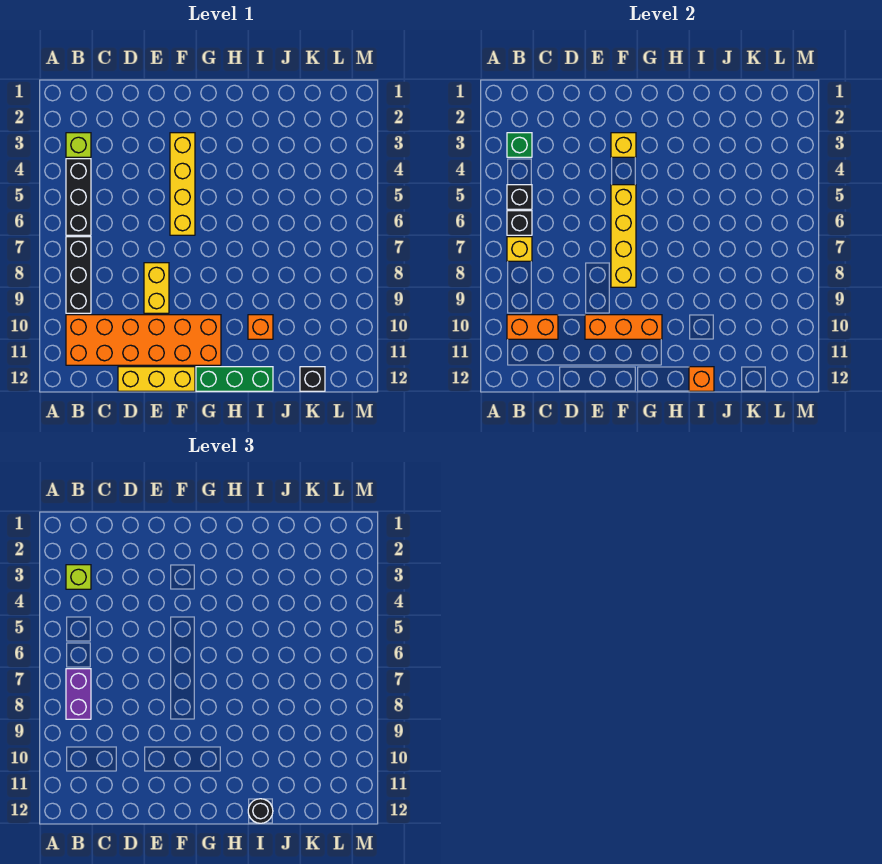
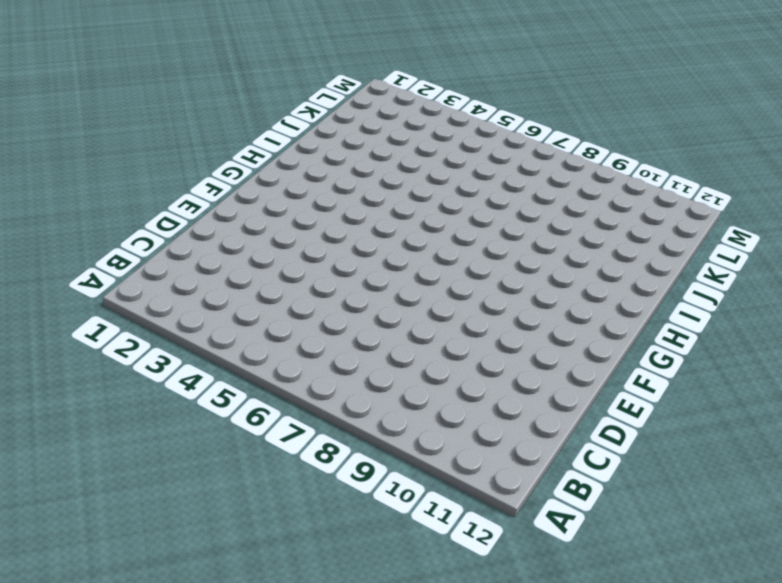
none -> lime 1x1 brick [66,133,91,157]
none -> black 1x3 brick [66,159,91,235]
none -> black 1x3 brick [66,237,91,313]

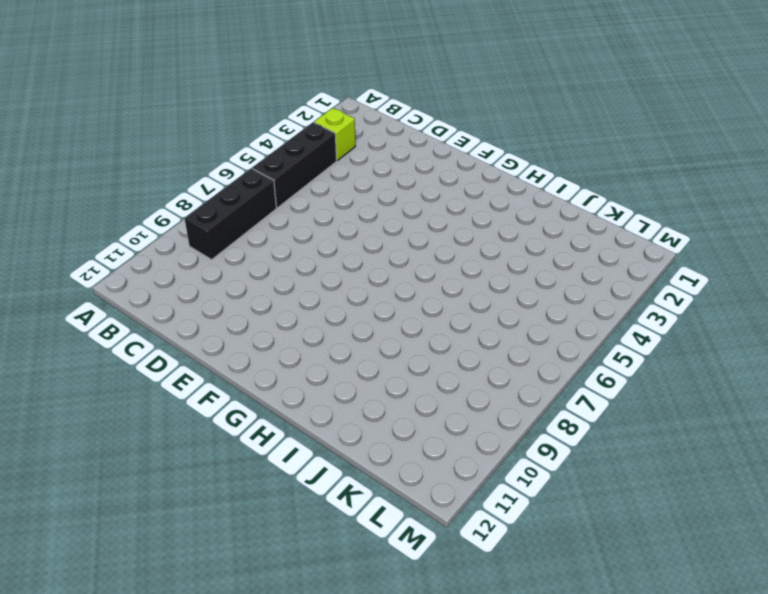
none -> orange 2x6 brick [66,315,221,365]
none -> yellow 1x3 brick [118,367,195,391]
none -> yellow 1x2 brick [144,263,169,313]

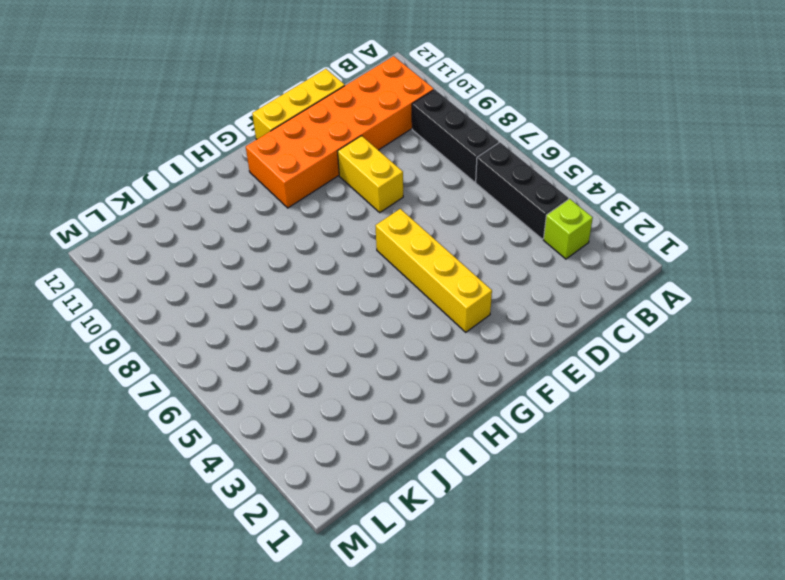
none -> green 1x3 brick [196,367,273,391]
none -> orange 1x1 brick [248,315,273,339]
none -> black 1x1 brick [300,367,325,391]

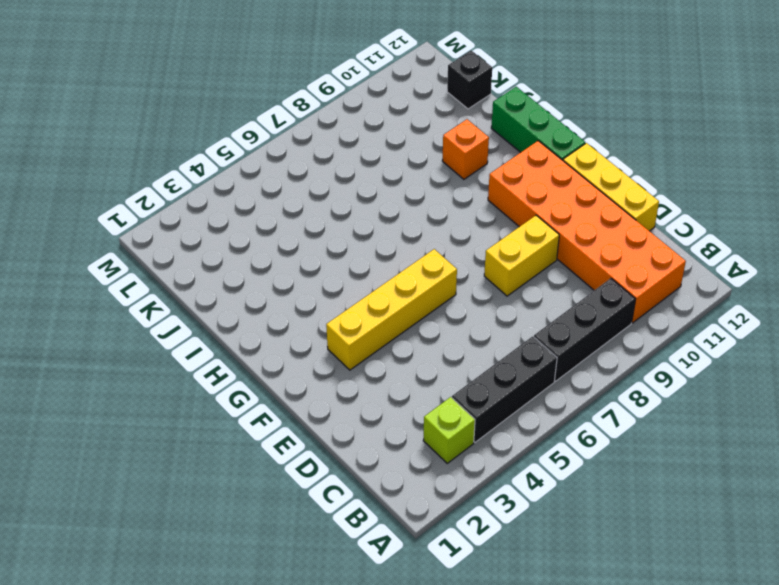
none -> green 1x1 brick [507,133,532,157]
none -> black 1x1 brick [507,185,532,209]
none -> black 1x1 brick [507,211,532,235]

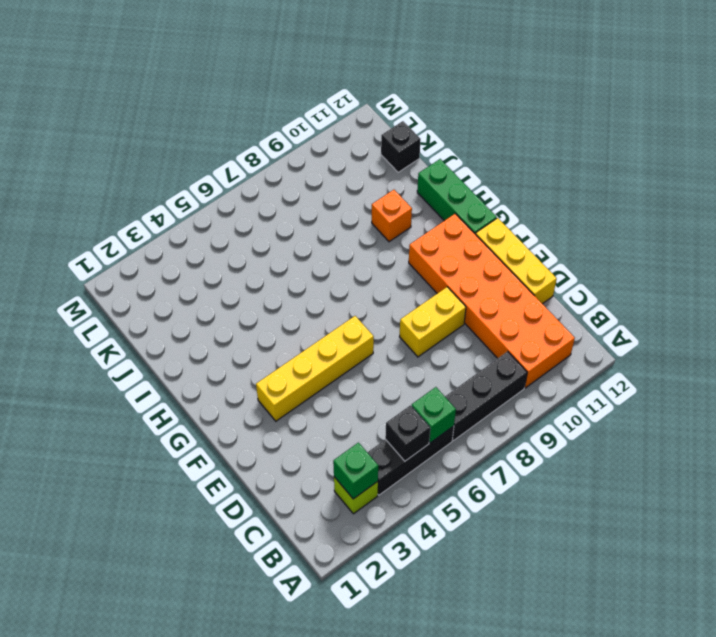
green 1x1 brick [412,387,456,443] -> black 1x1 brick [507,211,532,235]
none -> yellow 1x1 brick [507,237,532,261]
none -> orange 1x2 brick [507,315,558,339]
none -> orange 1x3 brick [585,315,662,339]

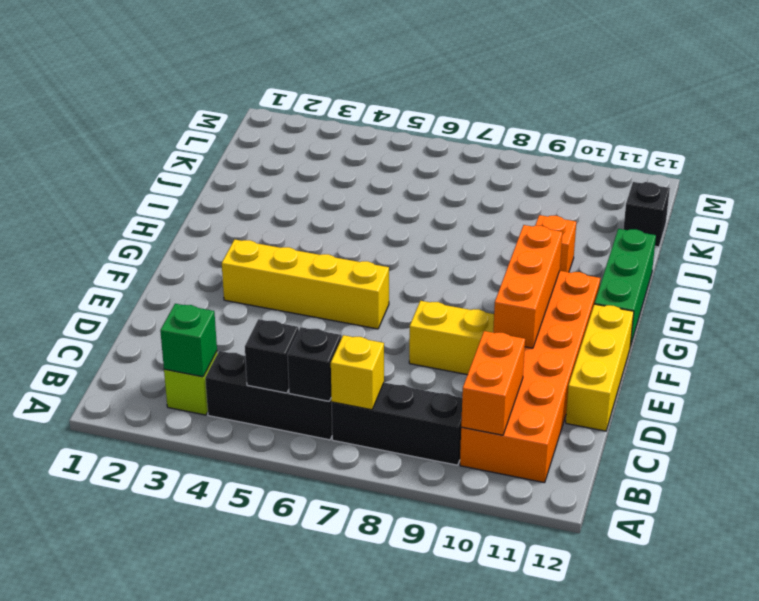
none -> yellow 1x1 brick [611,133,636,157]
none -> yellow 1x4 brick [611,185,636,287]
none -> orange 1x1 brick [689,367,714,391]

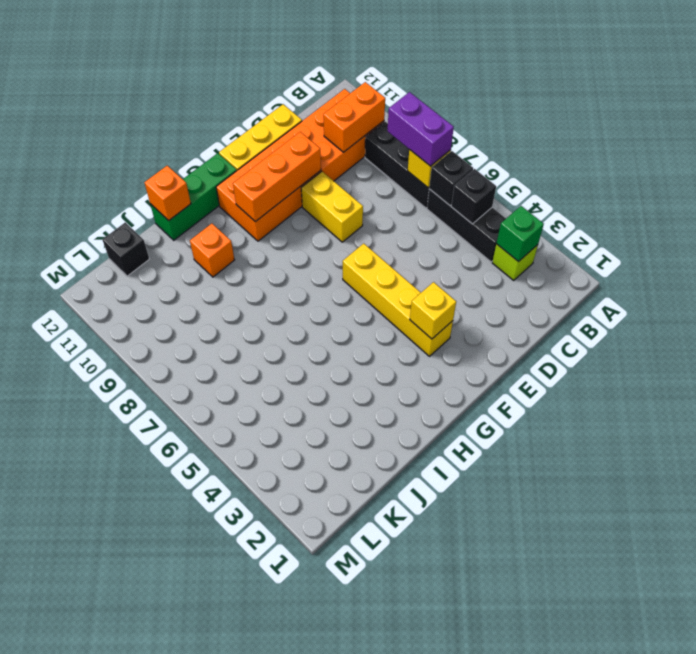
none -> yellow 1x4 brick [611,185,636,287]
none -> lime 1x1 brick [66,565,91,589]
none -> black 1x1 round brick [248,799,273,823]

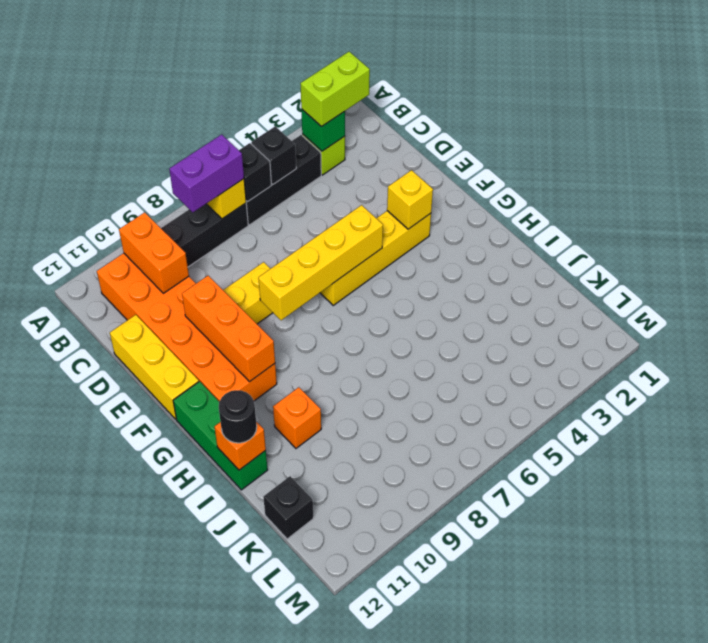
lime 1x2 brick [300,52,370,127] -> lime 1x1 brick [66,565,91,589]

